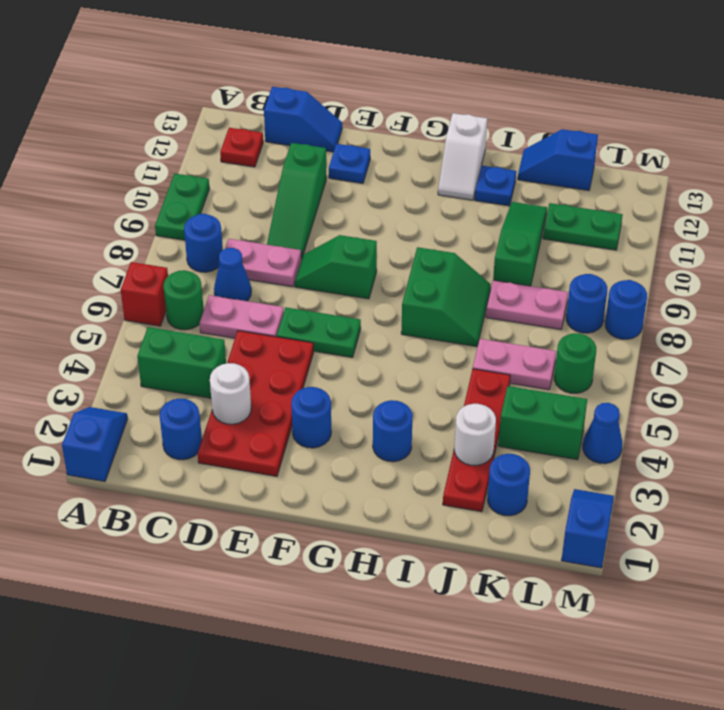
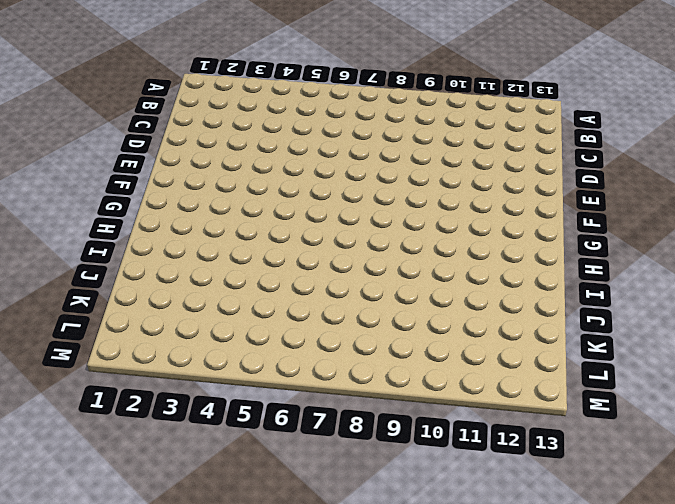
none -> blue 1x2 slope [62,407,128,481]
none -> red 1x1 brick [121,262,168,326]
none -> green 1x2 plate [155,174,210,240]
none -> green 1x2 brick [137,327,226,398]

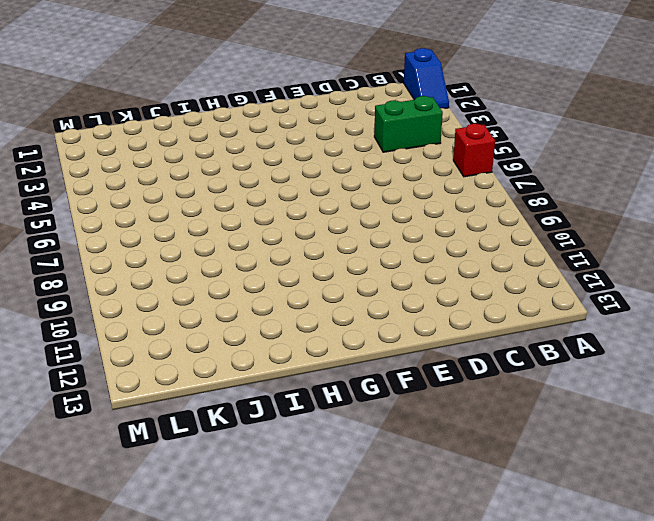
none -> green 1x2 plate [155,174,210,240]
none -> green 1x1 round brick [163,270,204,330]
none -> blue 1x1 round brick [184,214,223,272]
none -> red 1x1 plate [220,128,263,167]

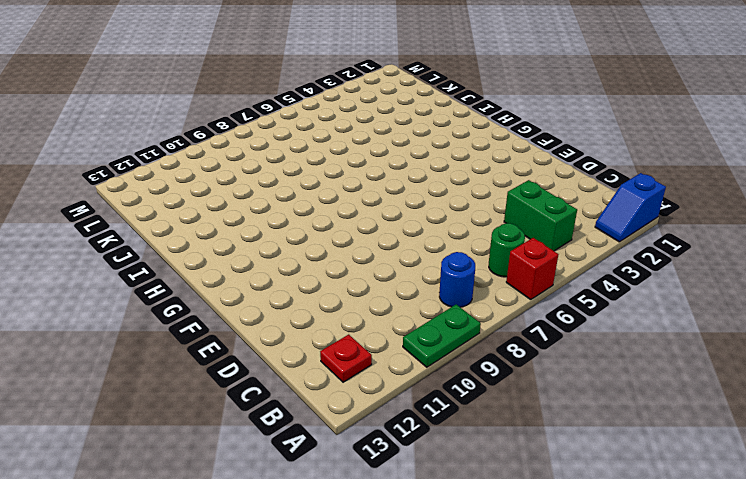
none -> blue 1x1 round brick [160,399,202,460]
none -> pink 1x2 plate [200,295,284,338]
none -> blue 1x1 cone [214,248,251,301]
none -> pink 1x2 plate [225,239,302,287]

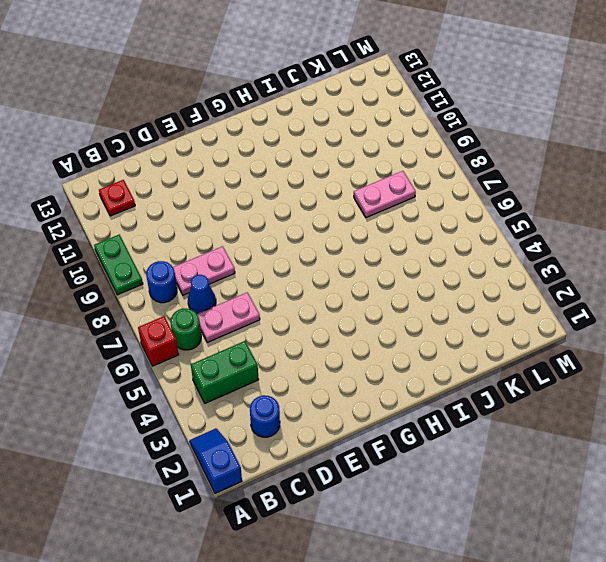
none -> blue 1x2 slope [264,87,342,152]
none -> red 2x4 plate [198,331,314,476]
none -> green 1x3 slope [267,143,327,257]
none -> green 1x2 plate [277,307,361,358]

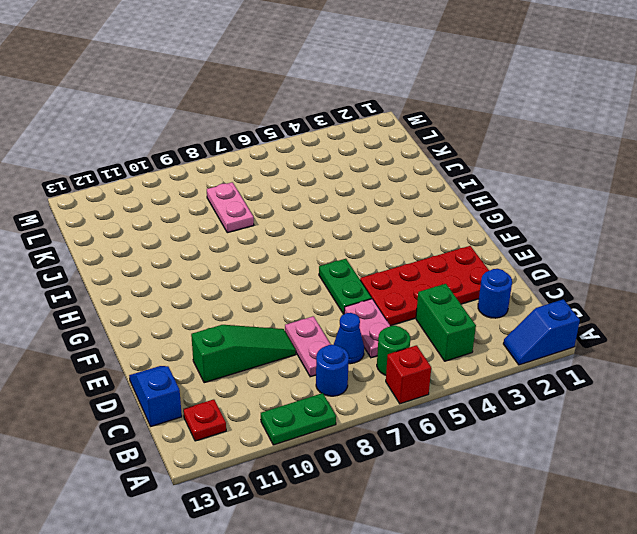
none -> green 1x2 slope [295,235,377,299]
none -> blue 1x1 plate [329,144,370,183]
none -> blue 1x1 round brick [291,387,331,448]
none -> blue 1x1 round brick [373,400,413,462]

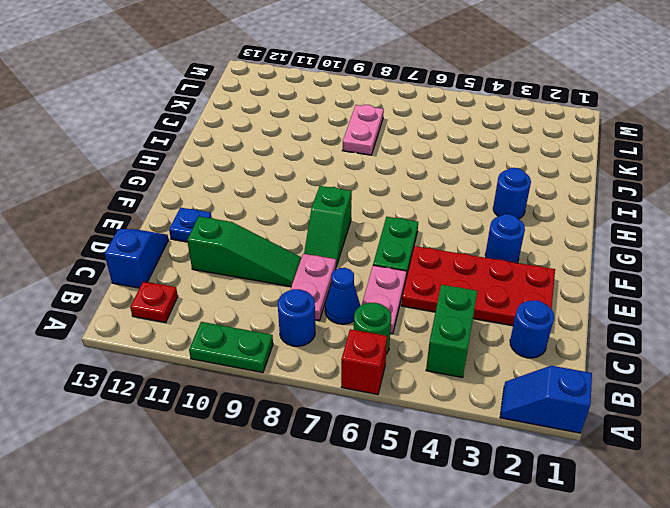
none -> green 2x2 slope [401,247,491,347]
none -> white 1x2 slope [438,113,487,200]
none -> blue 1x1 plate [475,166,516,206]
none -> red 1x4 plate [443,369,510,512]

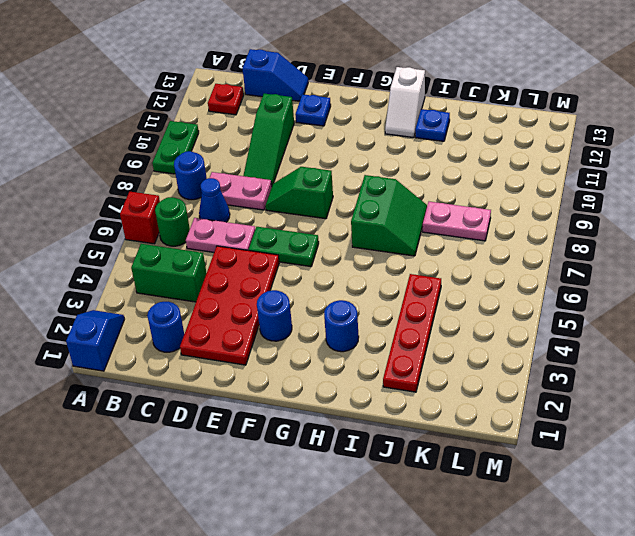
none -> pink 1x2 plate [473,339,556,390]
none -> green 1x3 slope [493,202,547,286]
none -> blue 1x2 slope [518,129,598,191]
none -> blue 1x1 round brick [488,454,530,516]

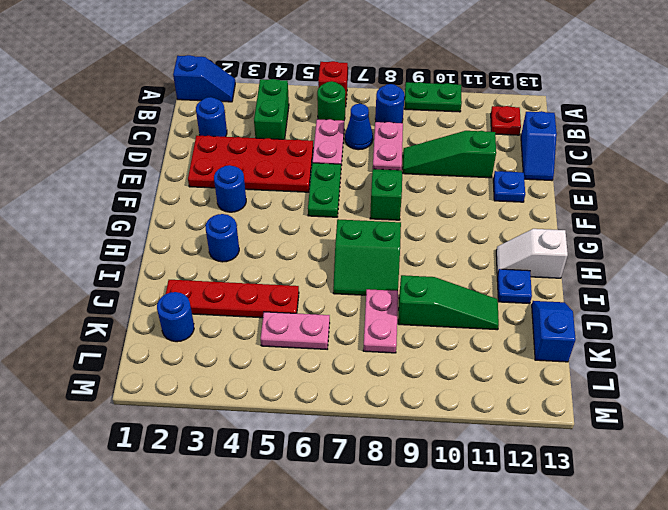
pink 1x2 plate [261,312,330,349] -> pink 1x2 plate turned to [473,339,556,390]
none -> green 1x2 brick [498,386,587,460]
none -> green 1x2 plate [543,203,623,250]
none -> green 1x1 round brick [554,333,596,393]
none -> blue 1x1 round brick [566,274,607,333]

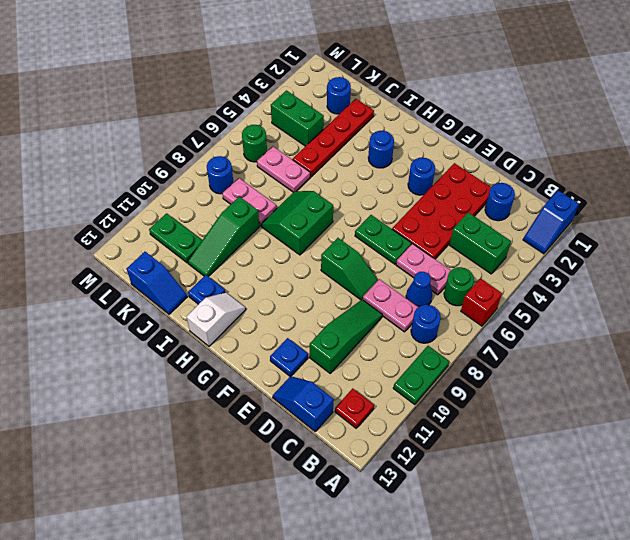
none -> blue 1x2 slope [561,489,614,568]
none -> blue 1x1 cone [583,403,622,464]
none -> blue 1x1 round brick [605,280,647,339]
none -> white 1x1 round brick [210,363,251,424]

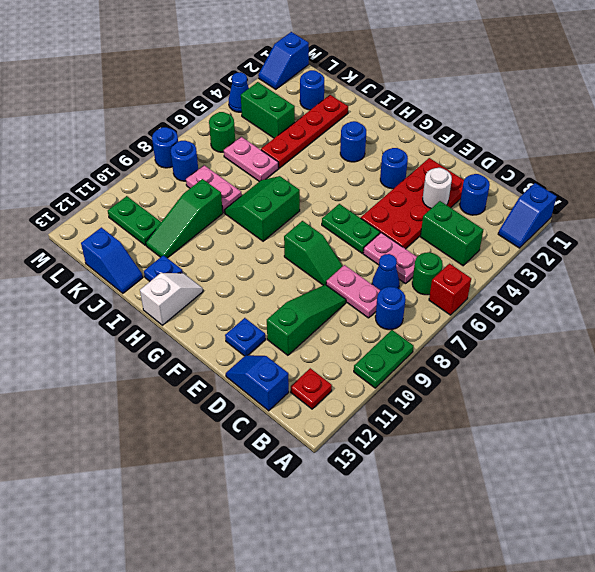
none -> white 1x1 round brick [454,404,496,465]

